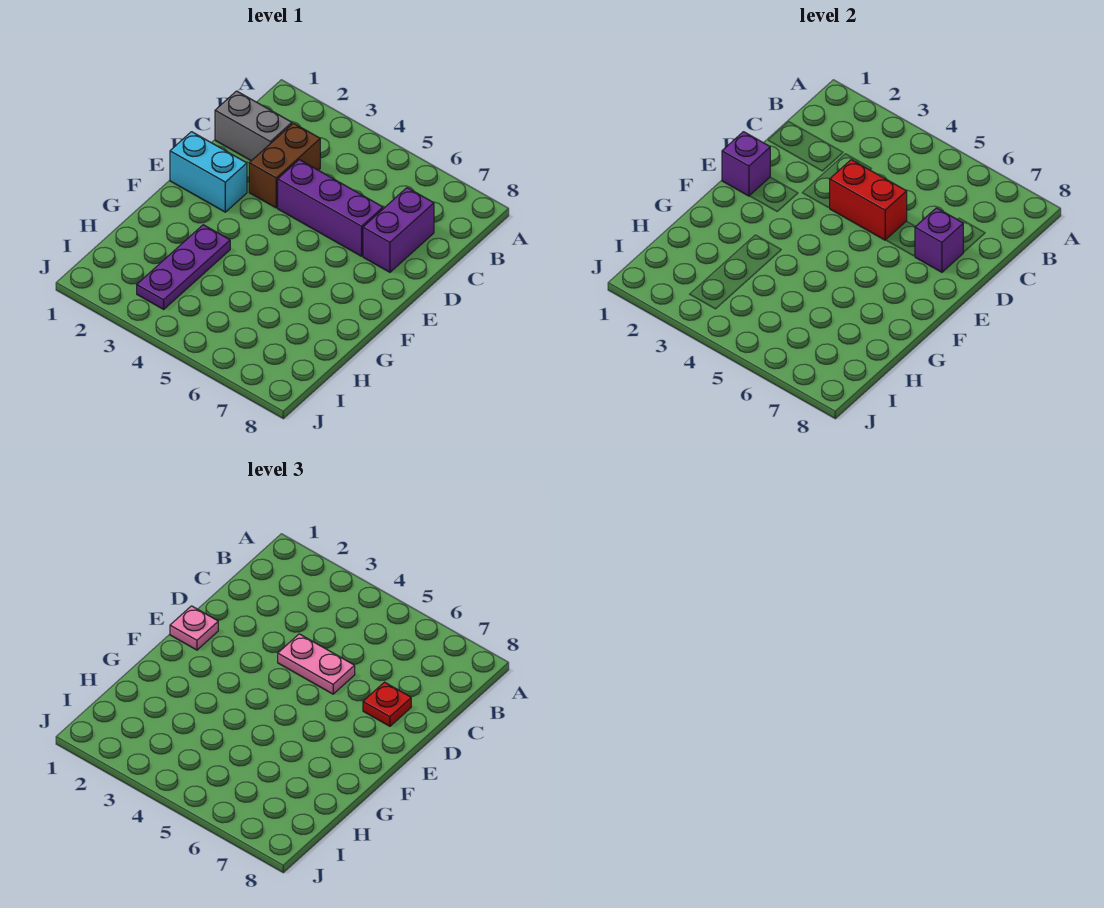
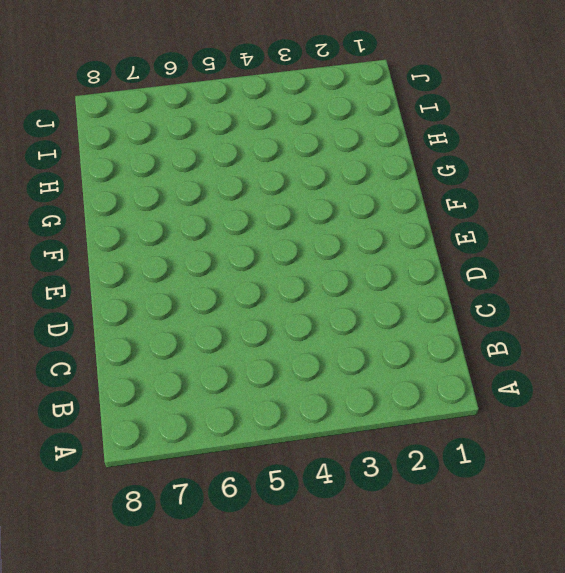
none -> grey 1x2 brick [215,91,292,161]
none -> brown 1x2 brick [249,123,320,208]
none -> purple 1x2 brick [363,188,434,272]

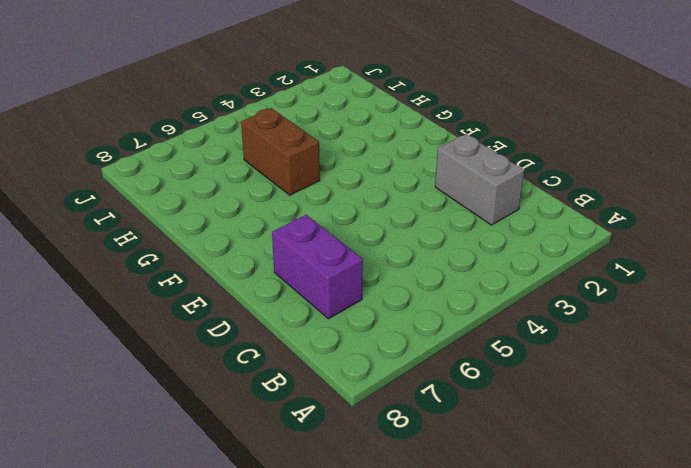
grey 1x2 brick [435,134,524,225] -> grey 1x2 brick turned to [215,91,292,161]
brown 1x2 brick [241,108,320,195] -> brown 1x2 brick moved to [249,123,320,208]
none -> purple 1x3 brick [278,160,383,256]
none -> cyan 1x2 brick [170,132,247,212]
none -> purple 1x3 plate [137,225,230,309]

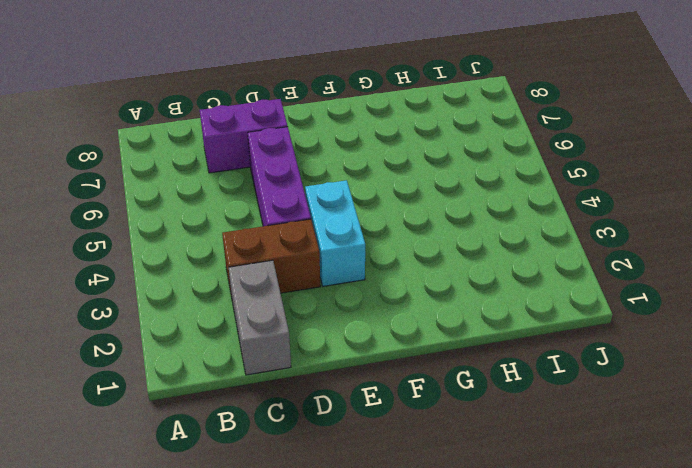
cyan 1x2 brick [305,180,365,286] -> cyan 1x2 brick moved to [170,132,247,212]
none -> purple 1x3 plate [137,225,230,309]
none -> red 1x2 brick [829,160,907,240]
none -> purple 1x1 brick [915,208,963,272]

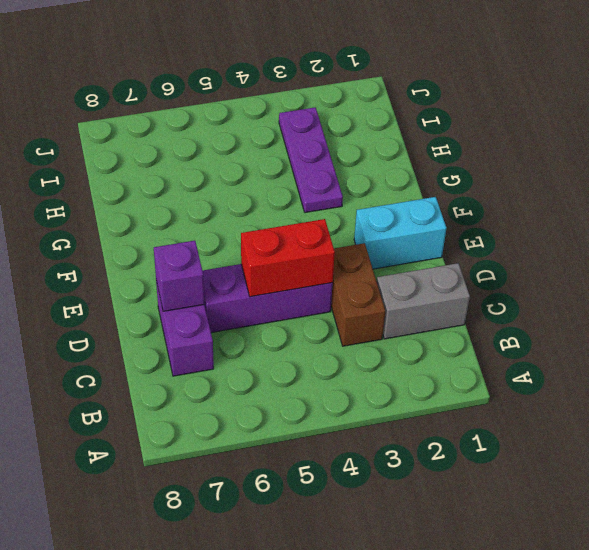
none -> purple 1x1 brick [722,132,770,196]
none -> pink 1x2 plate [278,634,355,694]
none -> red 1x1 plate [363,682,411,726]

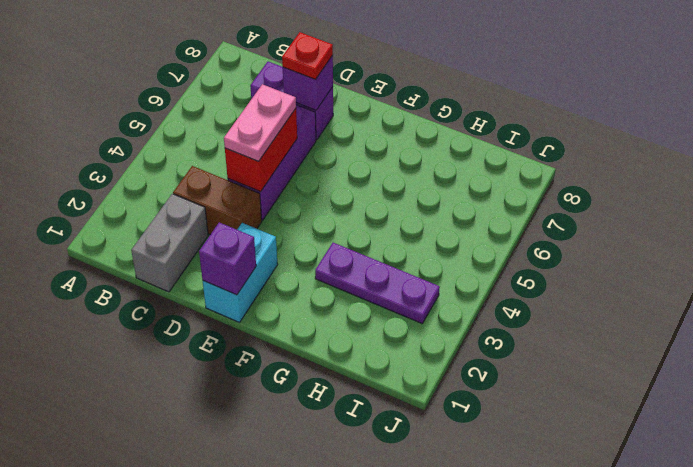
none -> pink 1x1 plate [170,606,218,650]

